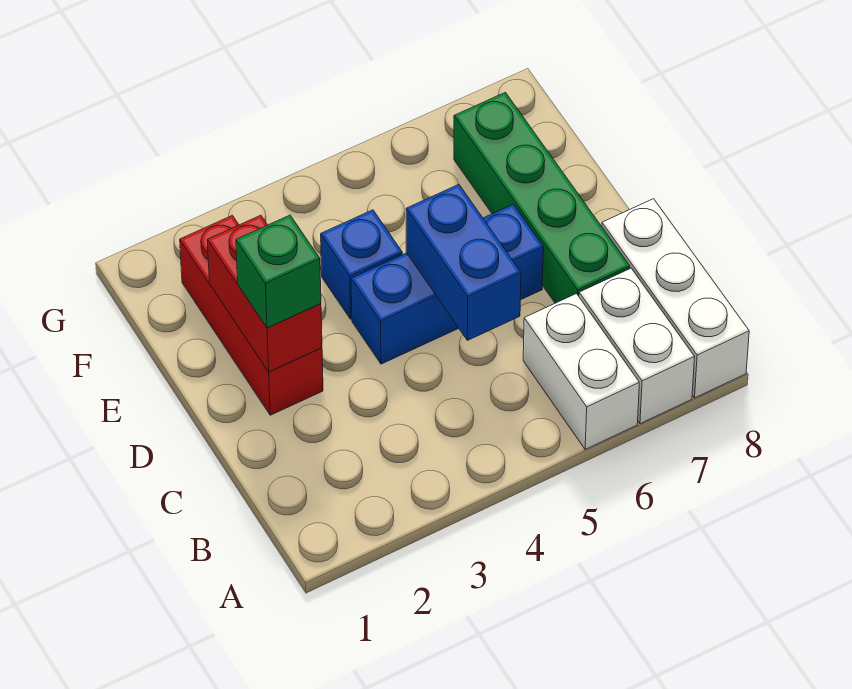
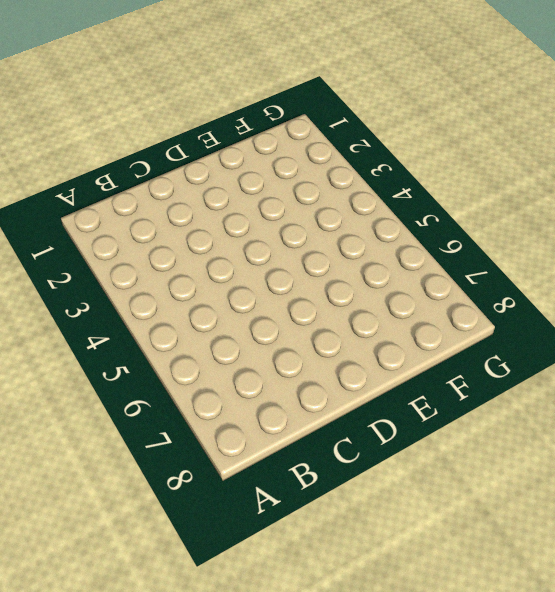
none -> white 1x2 brick [523,294,639,449]
none -> white 1x2 brick [579,268,695,424]

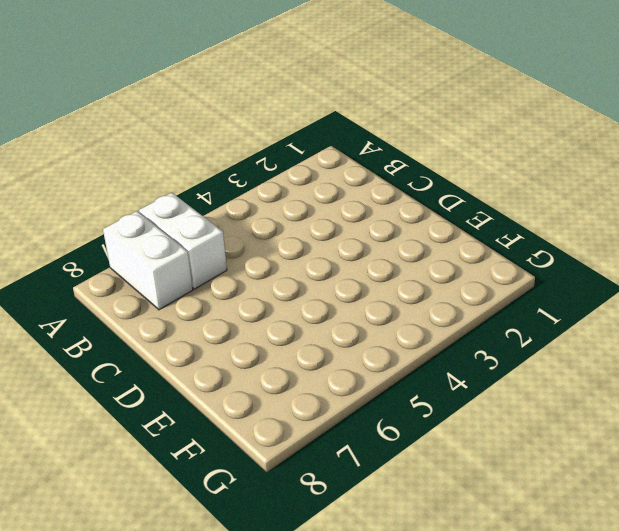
none -> white 1x3 brick [602,199,749,398]
none -> green 1x4 brick [454,92,630,303]

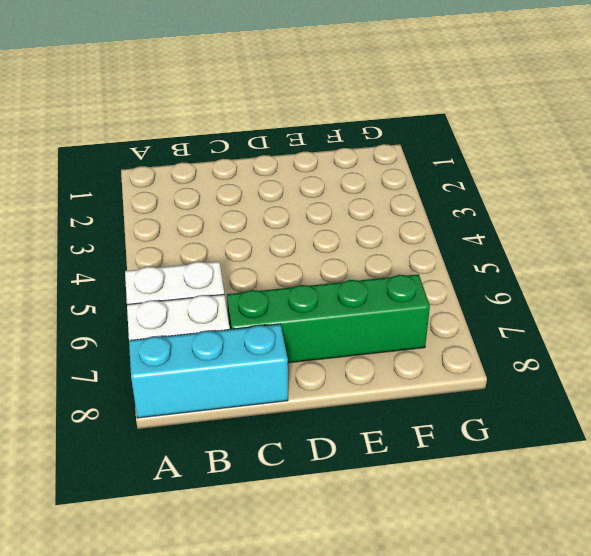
cyan 1x3 brick [129,324,288,418] -> white 1x3 brick [602,199,749,398]
none -> red 1x3 brick [180,215,323,415]
none -> blue 1x3 brick [351,204,543,364]

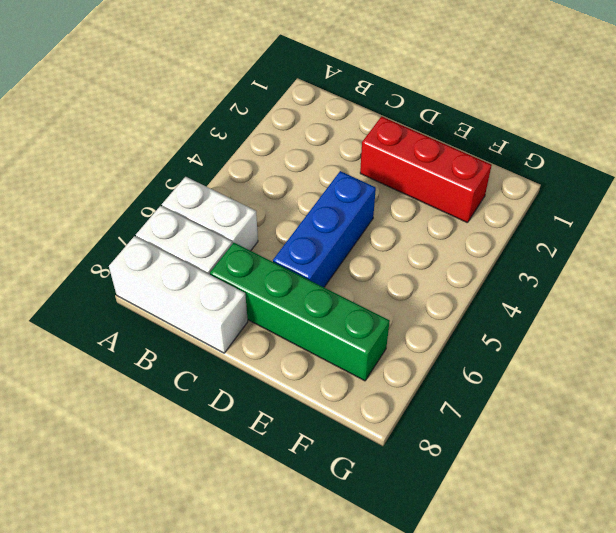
none -> blue 1x1 brick [321,210,402,319]
none -> blue 1x2 brick [406,184,521,340]

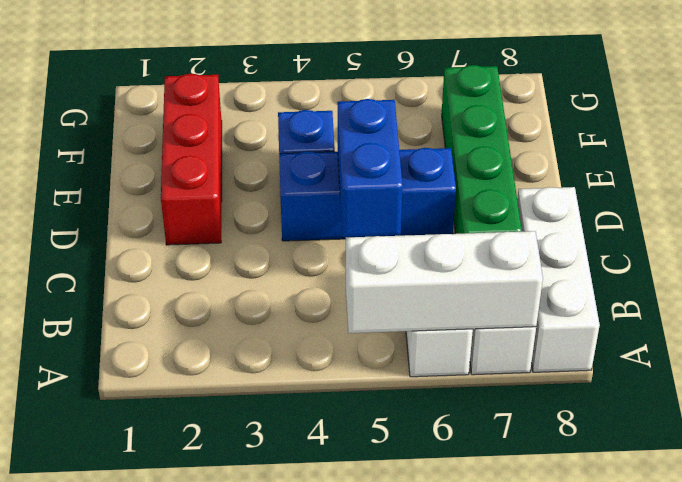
white 1x3 brick [346,231,543,333] -> none
none -> red 1x2 brick [207,215,322,372]
none -> green 1x1 brick [236,215,321,328]

